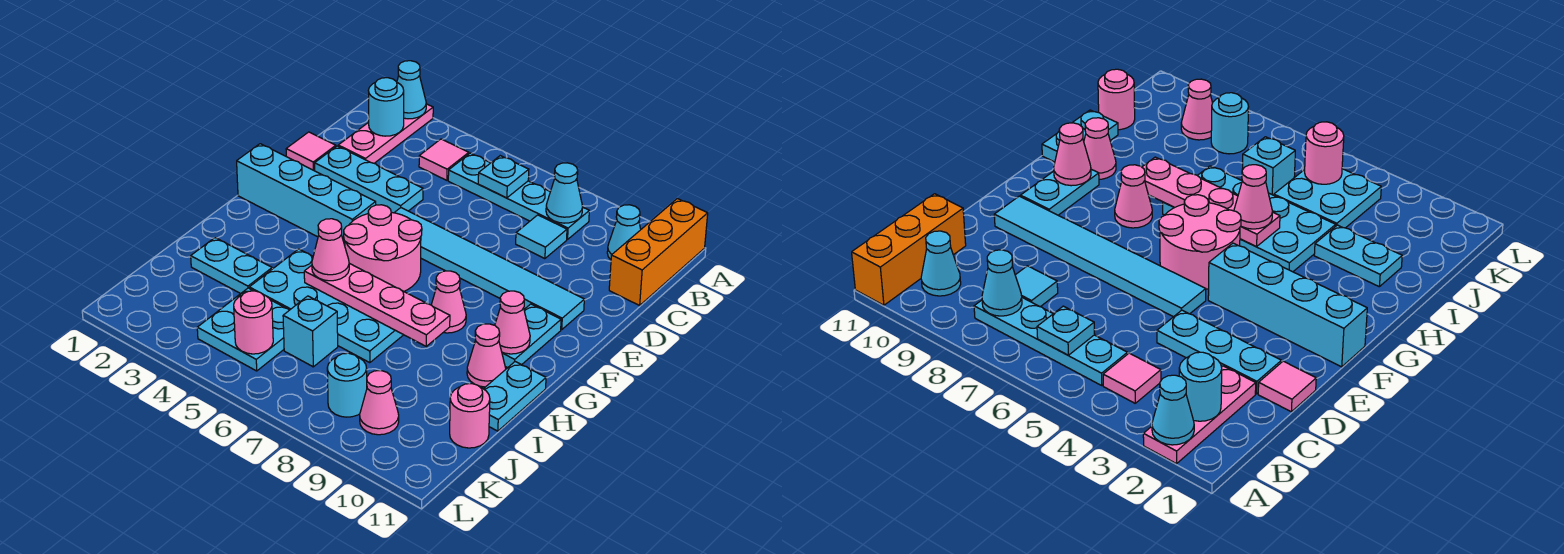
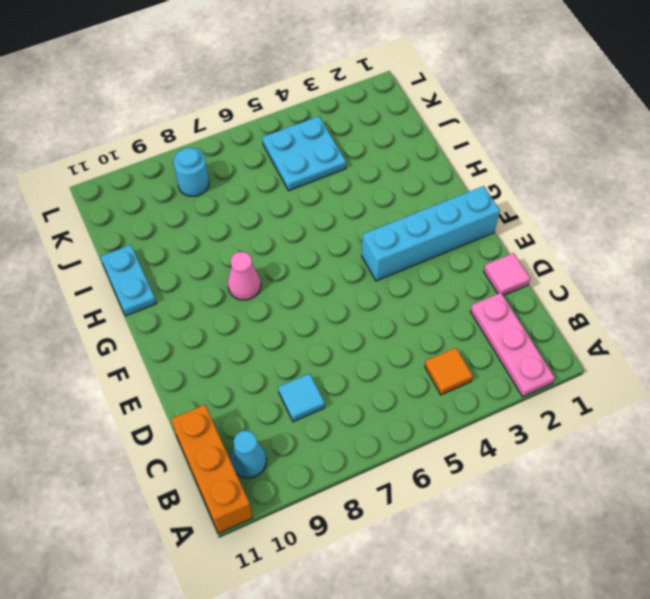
orange 1x1 tile [425,348,473,395] -> pink 1x1 tile [419,139,469,180]
none -> cyan 1x4 plate [448,153,589,240]
none -> cyan 1x3 plate [315,146,423,213]
none -> cyan 1x6 tile [394,208,584,330]
none -> pink 2x2 round brick [344,205,422,291]

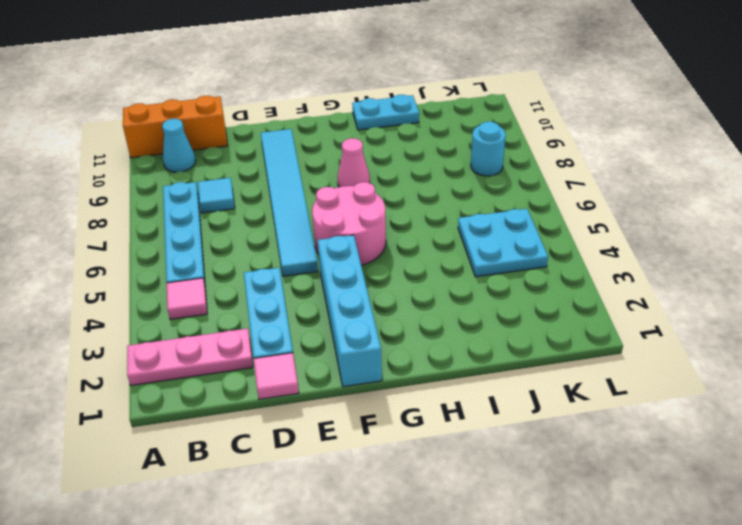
none -> cyan 1x2 plate [502,304,561,368]
none -> cyan 2x4 plate [249,249,403,363]
none -> pink 1x1 cone [467,324,506,387]
none -> cyan 1x2 plate [191,238,272,294]

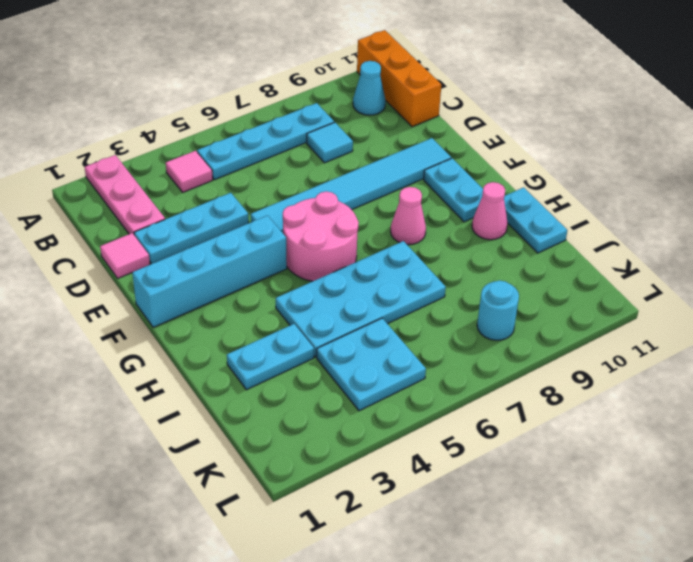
none -> cyan 1x1 brick [283,296,338,367]
none -> pink 1x1 round brick [450,384,490,448]
none -> pink 1x1 cone [360,371,399,435]
none -> cyan 1x1 cone [397,61,426,119]

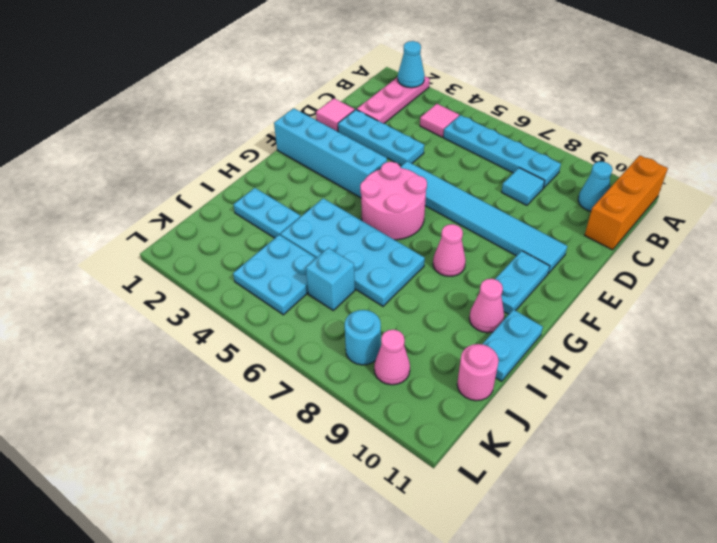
none -> cyan 1x1 round brick [368,78,404,136]
none -> cyan 1x1 plate [478,156,529,198]
none -> cyan 1x1 cone [546,163,583,223]
none -> pink 1x1 cone [495,291,530,354]

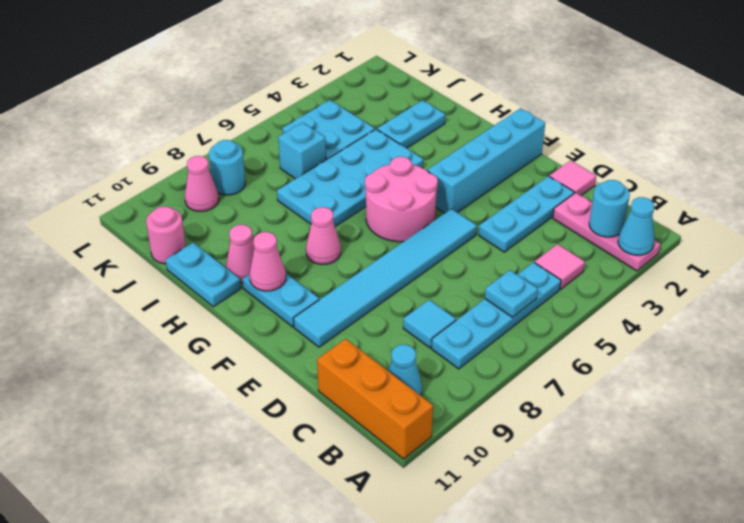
none -> cyan 1x1 cone [546,163,583,223]
none -> pink 1x4 plate [304,263,450,346]
none -> pink 1x1 round brick [234,291,273,354]
none -> pink 1x1 cone [312,219,349,281]

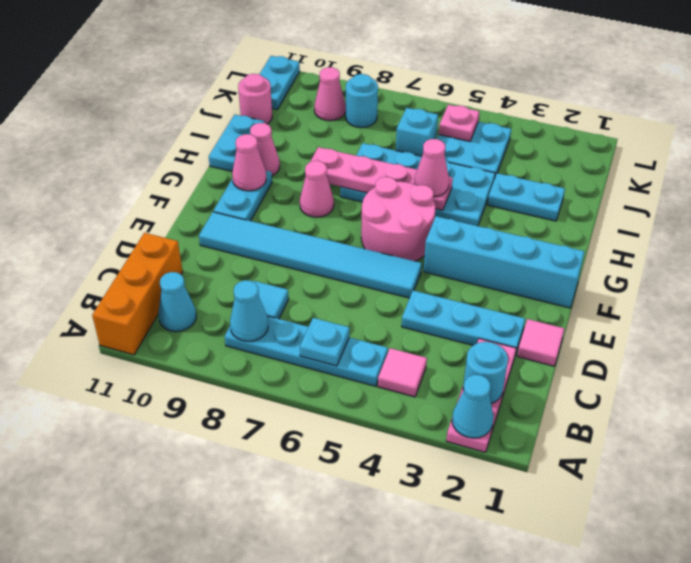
pink 1x1 plate [439,105,479,141] -> pink 1x1 round brick [234,291,273,354]
cyan 1x2 plate [259,56,300,109] -> none

